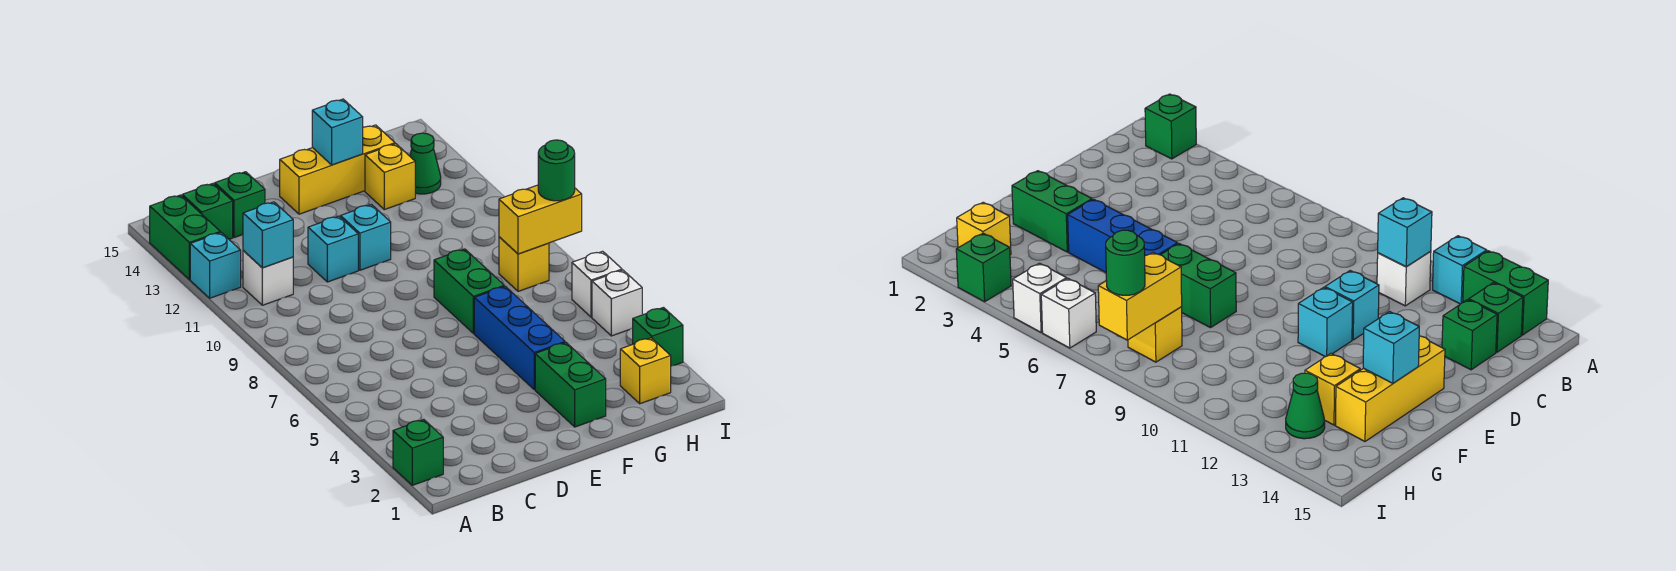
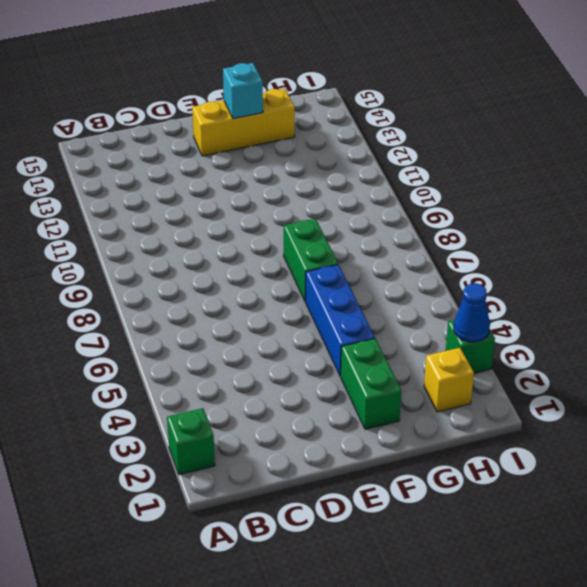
blue 1x1 cone [454,283,490,342] -> none
none -> cyan 1x1 brick [190,233,241,298]
none -> green 1x2 brick [150,195,220,280]
none -> white 1x1 brick [243,250,293,305]

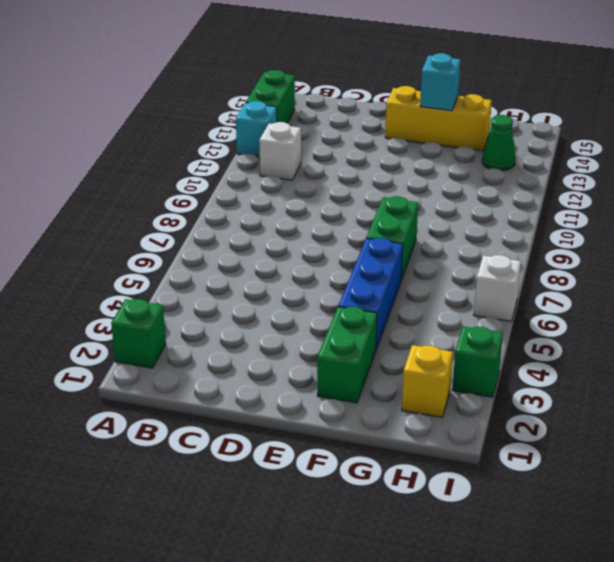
none -> green 1x1 brick [182,183,233,239]
none -> green 1x1 brick [215,172,265,238]
none -> cyan 1x1 brick [308,216,358,282]

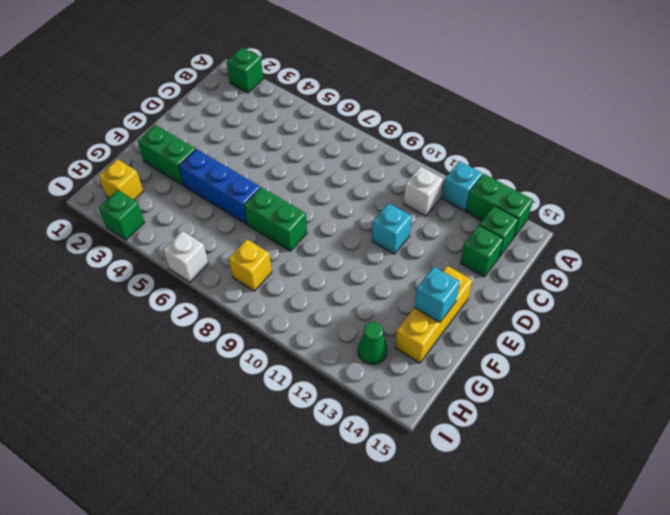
none -> cyan 1x1 brick [341,205,391,270]
none -> yellow 1x1 brick [365,144,415,210]
none -> white 1x1 brick [592,270,642,336]

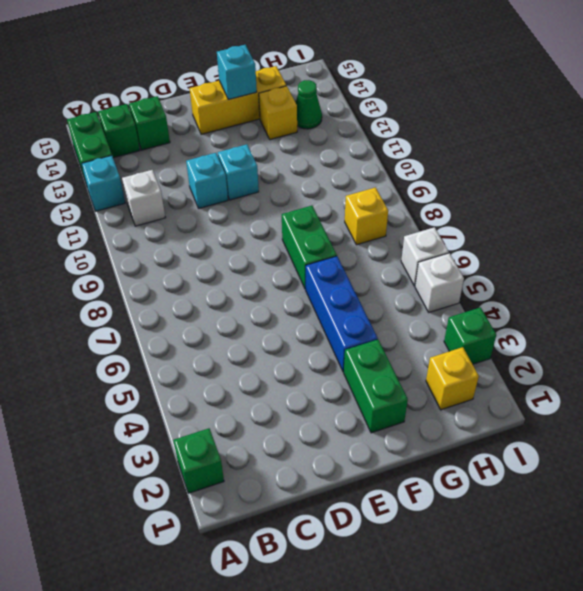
none -> cyan 1x1 brick [243,202,293,268]
none -> yellow 1x2 brick [499,185,582,254]
none -> green 1x1 round brick [538,140,575,201]

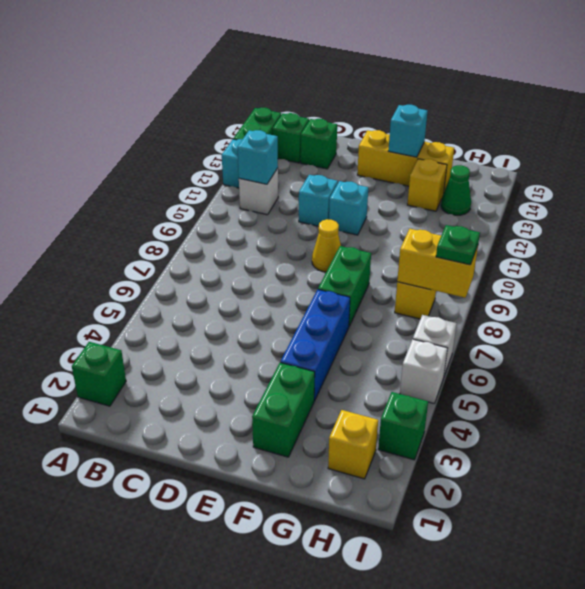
yellow 1x1 cone [312,219,341,272] -> none
green 1x1 plate [436,225,480,265] -> green 1x1 round brick [538,140,575,201]

